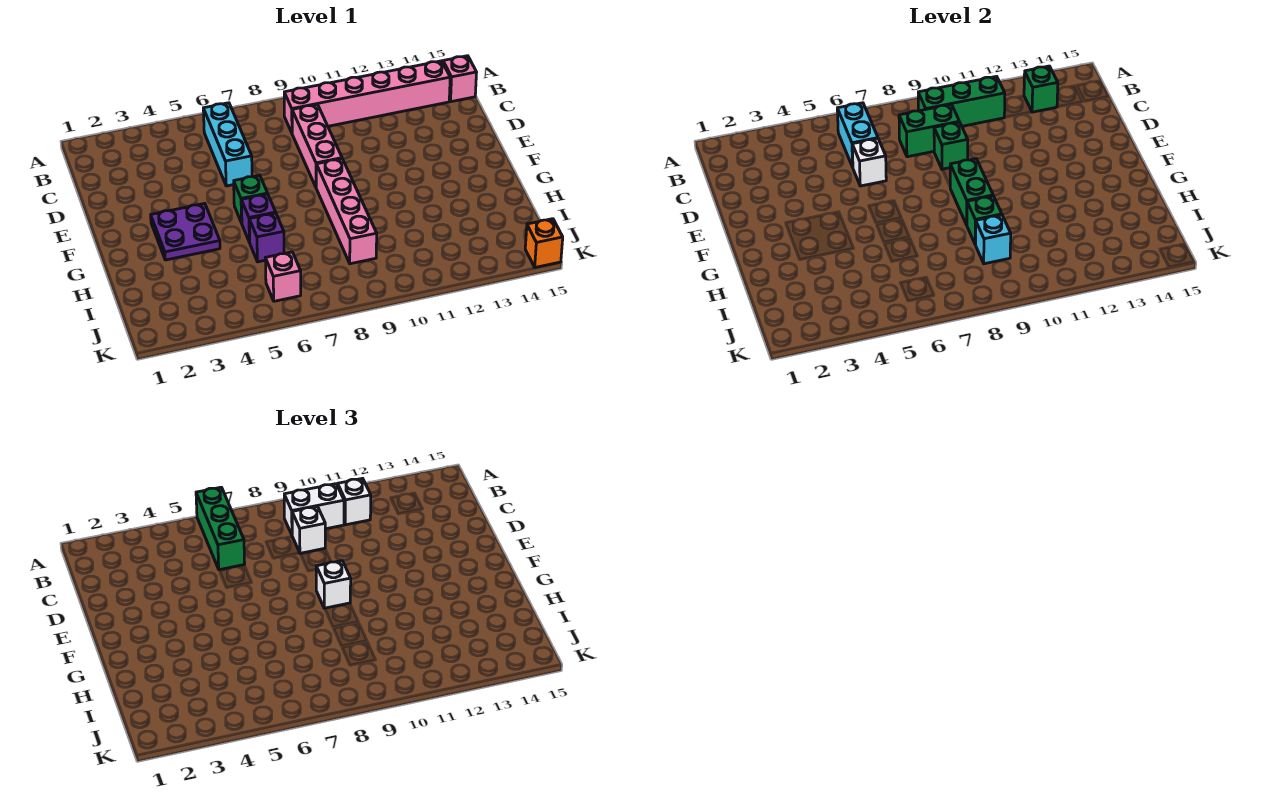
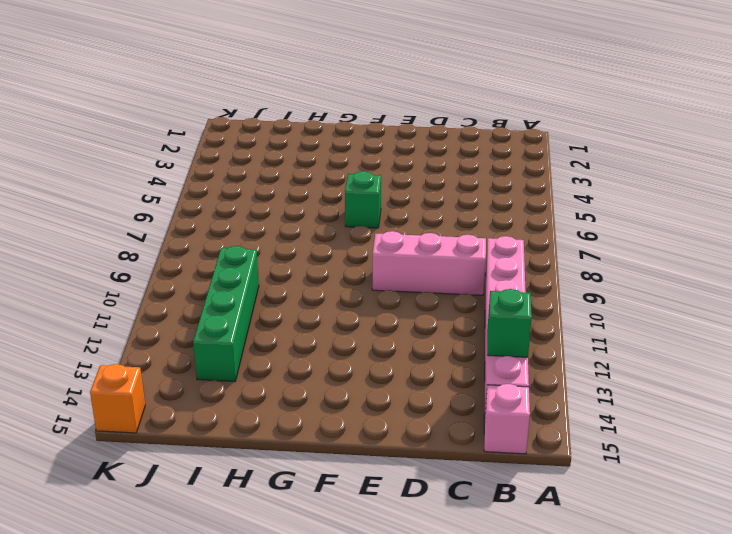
green 1x4 brick [193,246,259,382] -> none
none -> cyan 1x3 brick [203,103,252,186]
none -> purple 2x2 plate [151,204,220,260]
none -> pink 1x4 brick [316,159,377,264]

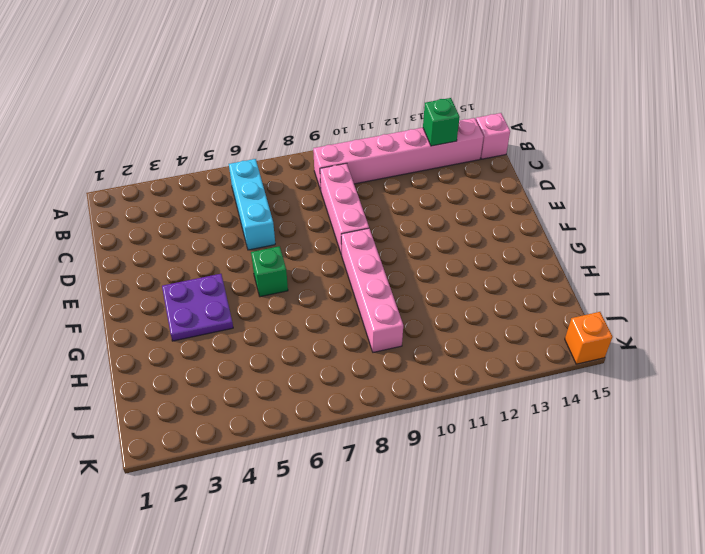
none -> purple 1x1 brick [241,194,276,242]
none -> purple 1x1 brick [249,213,284,262]
none -> pink 1x1 brick [265,252,301,301]

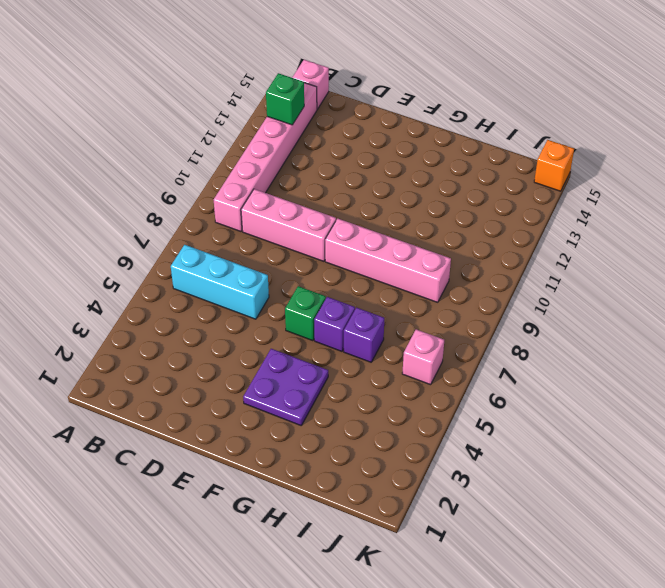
none -> cyan 1x2 brick [837,103,878,167]
none -> green 1x3 brick [918,76,1005,126]
none -> green 1x2 brick [899,105,959,157]

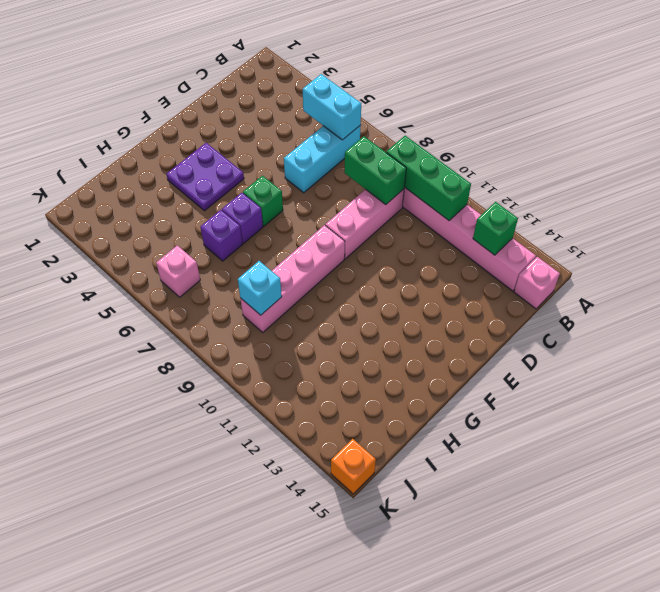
cyan 1x2 brick [303,74,361,140] -> cyan 1x2 brick turned to [837,103,878,167]
none -> white 1x1 brick [852,139,886,186]
none -> green 1x1 brick [934,122,968,170]
none -> green 1x2 brick [950,159,993,225]

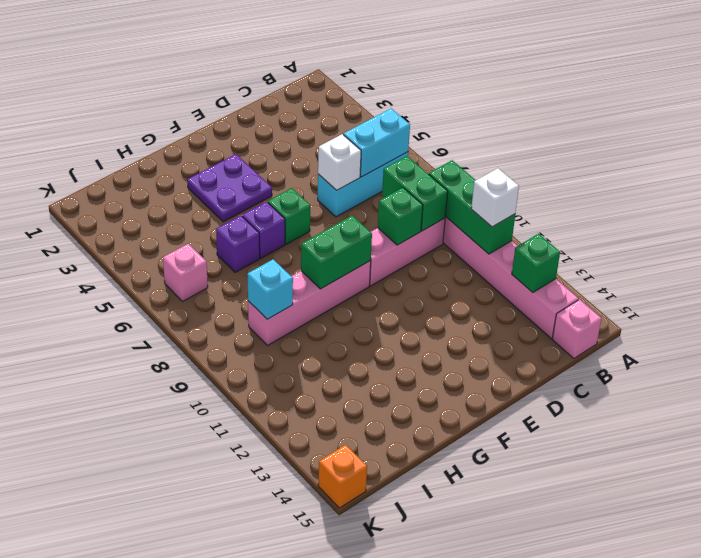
none -> green 1x1 brick [967,196,1002,244]
none -> green 1x3 brick [196,487,245,570]
none -> white 1x2 brick [284,484,344,535]

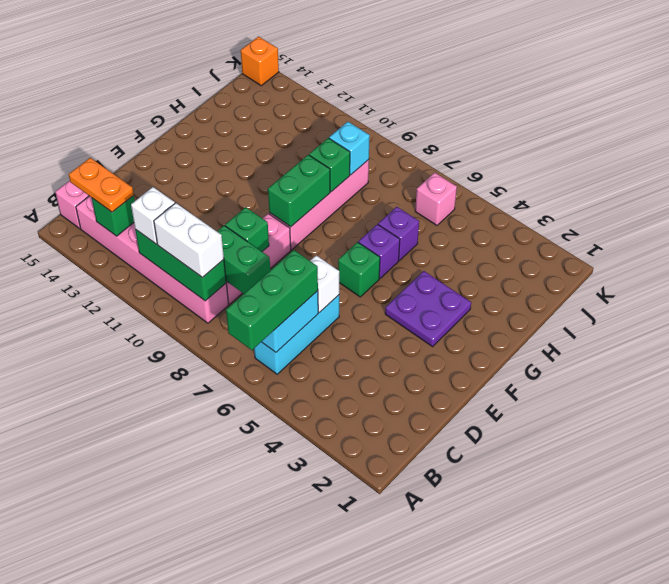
orange 1x2 plate [69,158,134,212] -> none
none -> white 1x1 brick [292,507,325,553]
none -> white 1x1 brick [316,561,351,608]

